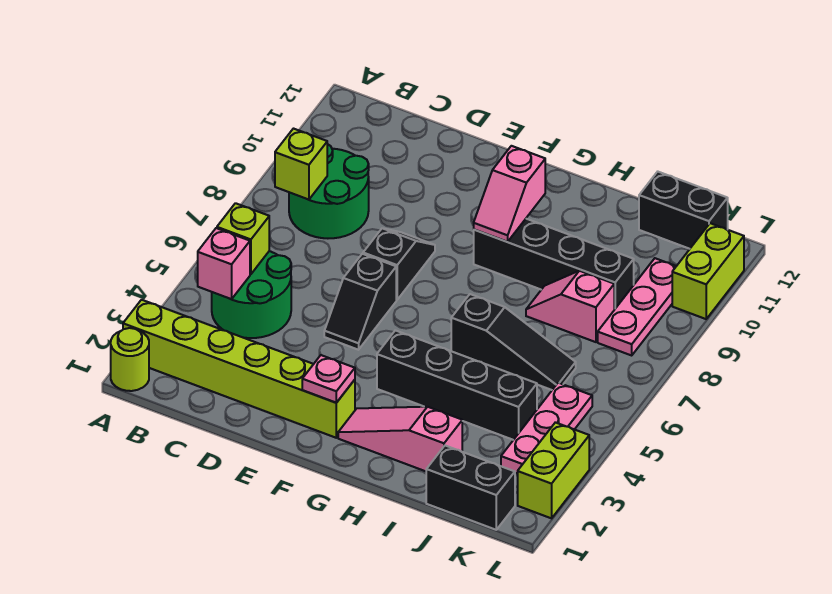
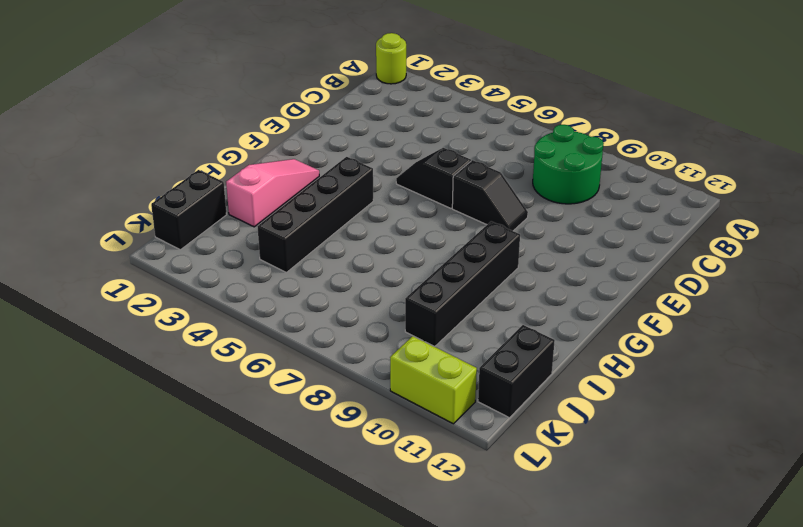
none -> lime 1x6 brick [123,300,355,438]
none -> green 2x2 round brick [212,251,291,338]
none -> black 1x3 slope [451,294,576,390]

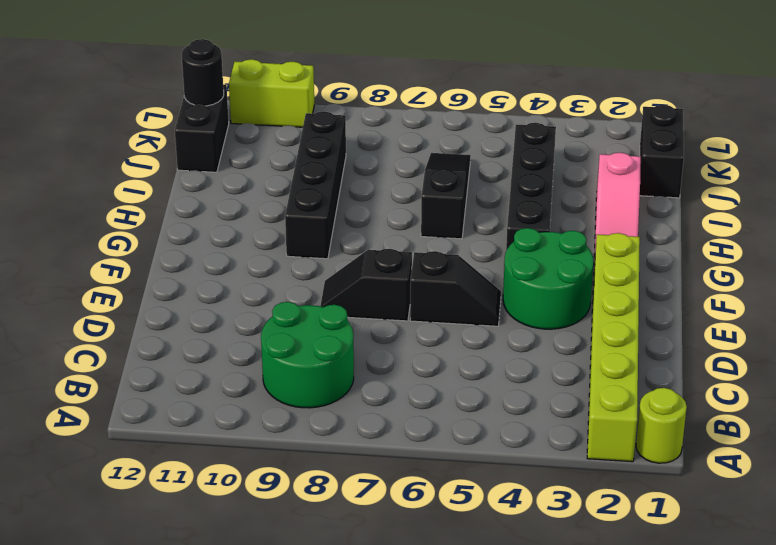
green 2x2 round brick [503,228,594,329] -> green 2x2 round brick moved to [212,251,291,338]
black 1x1 round brick [182,39,224,106] -> none
none -> pink 1x2 slope [526,271,614,342]
none -> pink 1x3 plate [501,383,592,474]
none -> pink 1x3 plate [598,258,676,355]

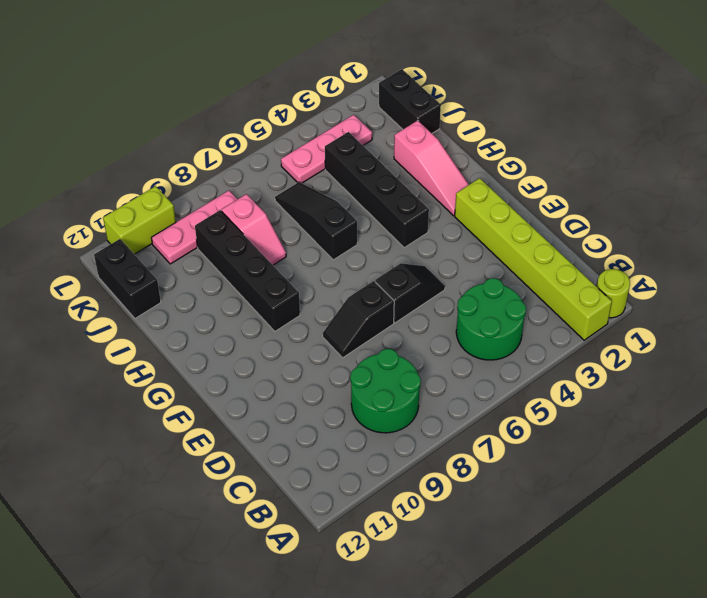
none -> lime 1x2 brick [518,422,589,518]
none -> pink 1x1 brick [198,228,250,299]
none -> lime 1x1 brick [217,203,269,274]

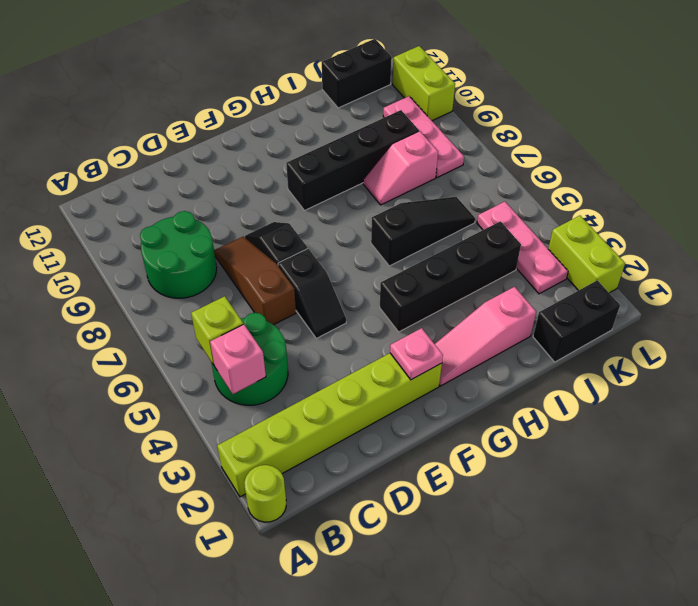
brown 1x3 slope [214,237,296,325] -> none
none -> lime 1x1 brick [275,129,327,200]
none -> pink 1x2 slope [474,146,545,242]

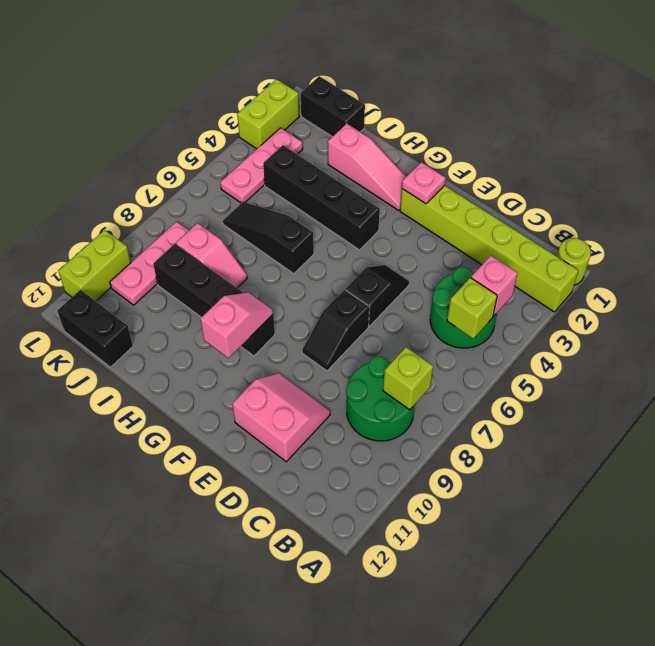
pink 2x2 slope [232,374,330,462] -> none

